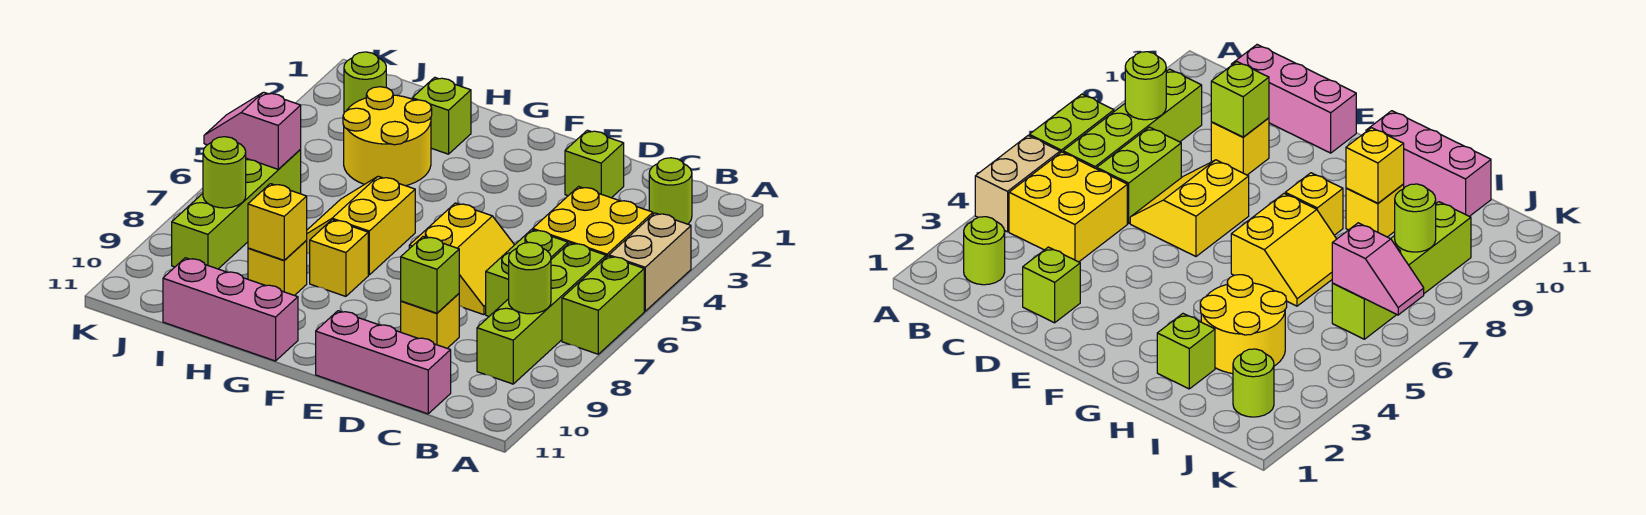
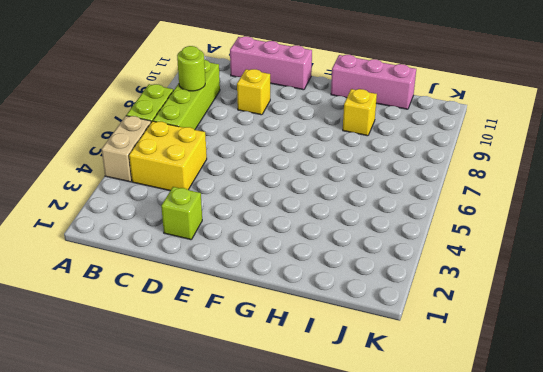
none -> lime 1x1 round brick [649,158,692,224]
none -> lime 1x2 brick [486,230,568,316]
none -> yellow 2x2 slope [409,203,514,315]

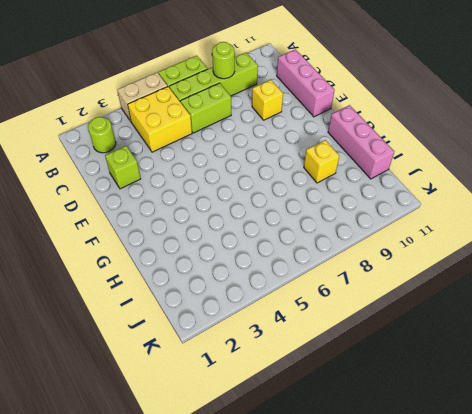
none -> yellow 2x2 slope [409,203,514,315]
none -> yellow 2x2 slope [306,176,415,275]
none -> yellow 1x1 brick [310,220,368,296]

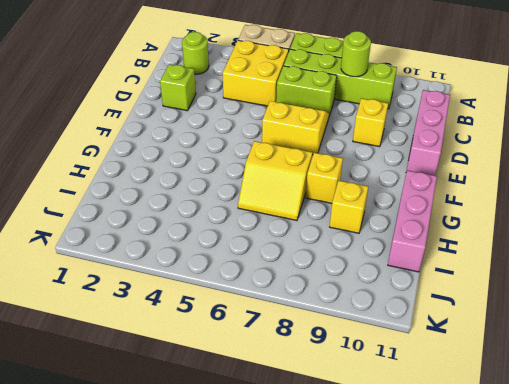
none -> lime 1x1 brick [412,77,471,154]
none -> yellow 2x2 round brick [343,87,432,186]
none -> lime 1x1 round brick [344,52,386,113]

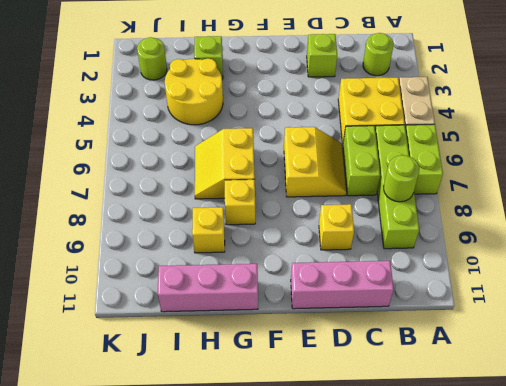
none -> lime 1x4 brick [172,150,301,269]
none -> lime 1x1 brick [401,237,459,313]
none -> yellow 1x1 brick [248,184,307,260]

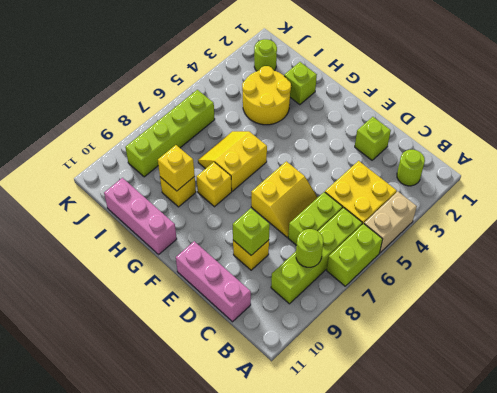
none -> pink 1x2 slope [204,92,301,169]
none -> lime 1x1 round brick [203,137,246,208]

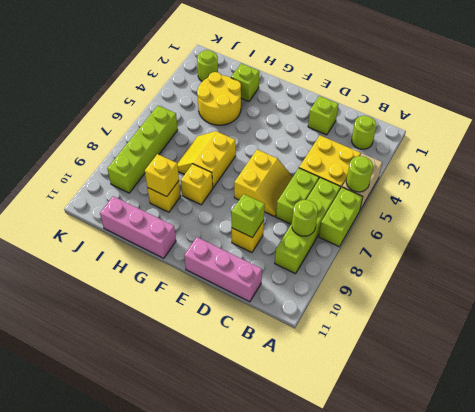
lime 1x1 round brick [346,156,373,192] -> lime 1x1 round brick moved to [203,137,246,208]
none -> pink 1x2 slope [204,92,301,169]

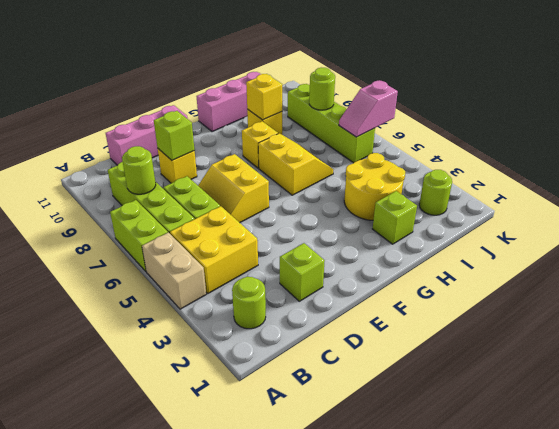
pink 1x2 slope [339,81,398,137] -> pink 1x2 slope turned to [204,92,301,169]

